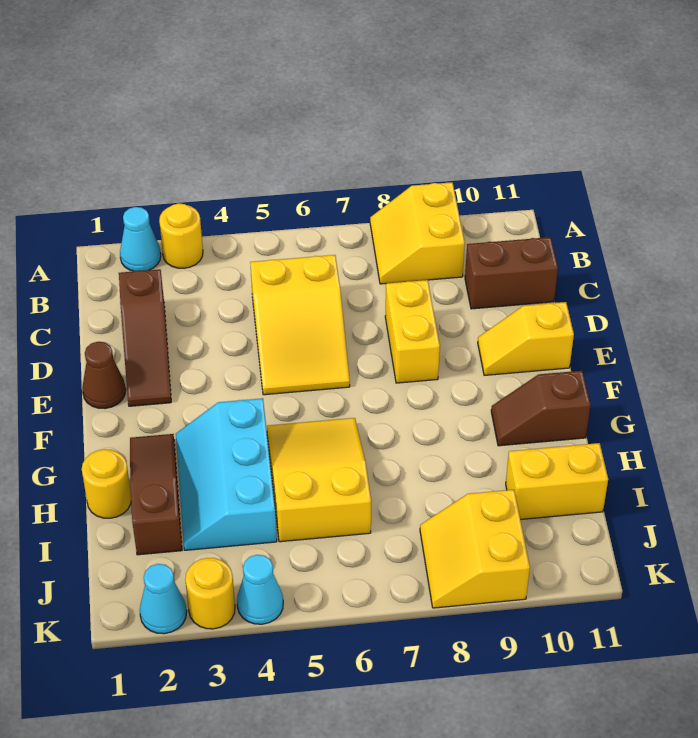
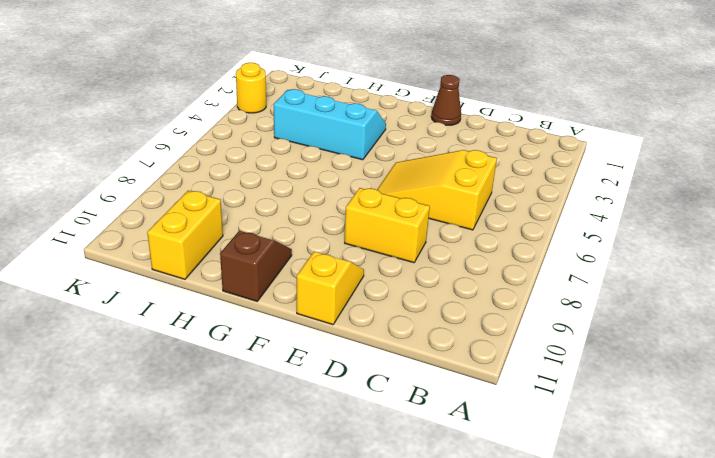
none -> cyan 1x1 cone [120,207,161,271]
none -> yellow 1x1 round brick [159,203,203,268]
none -> yellow 2x2 slope [370,182,465,284]

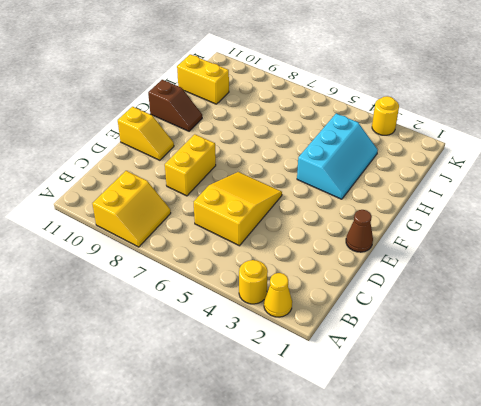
yellow 1x1 cone [264,273,292,317] -> cyan 1x1 cone [120,207,161,271]
none -> brown 1x3 slope [119,269,171,406]
none -> brown 1x2 brick [465,237,558,309]
none -> brown 1x3 slope [130,434,182,555]

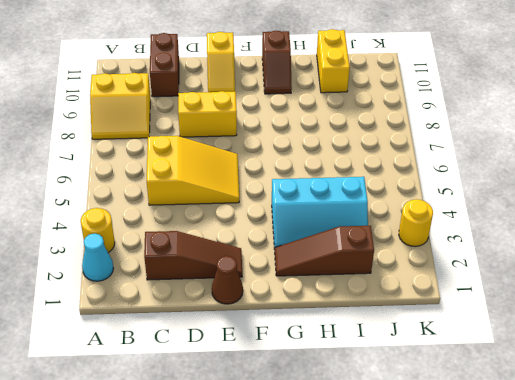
none -> yellow 2x3 slope [267,418,371,542]
none -> yellow 1x1 round brick [82,449,131,518]
none -> yellow 2x2 slope [420,490,530,608]

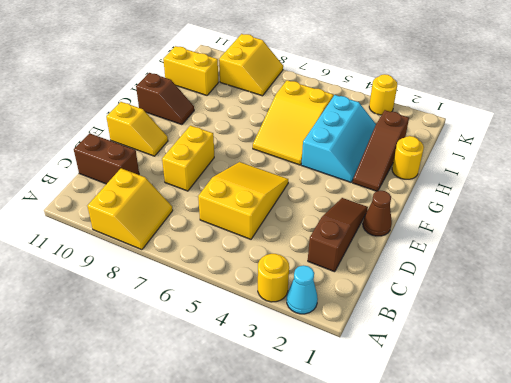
none -> cyan 1x1 cone [140,564,187,634]
none -> cyan 1x1 cone [237,555,283,624]

